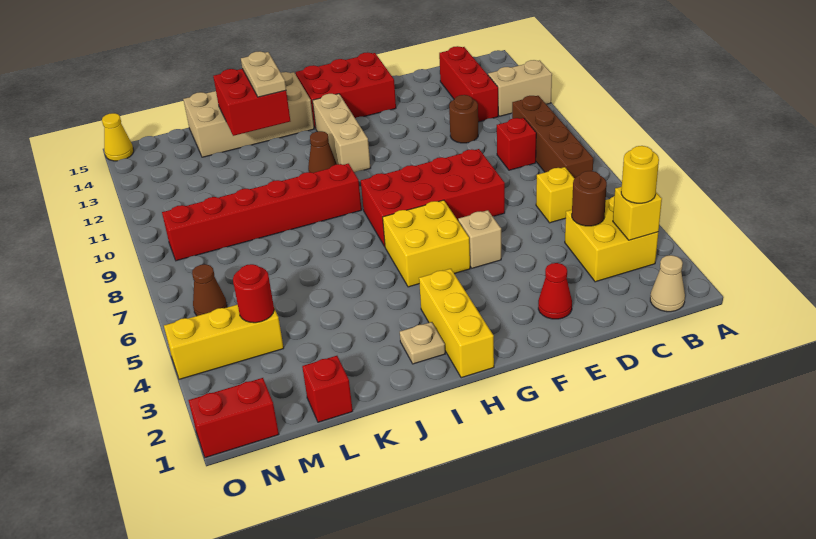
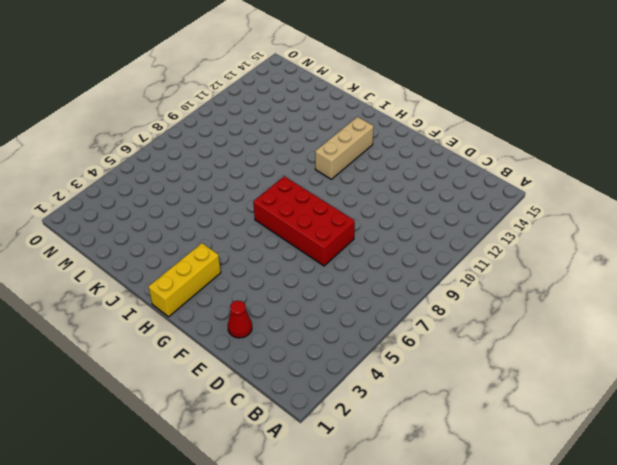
none -> tan 1x2 brick [488,60,552,116]
none -> tan 1x1 cone [650,255,685,312]
none -> yellow 2x2 brick [565,196,658,282]
none -> brown 1x4 brick [512,96,593,178]

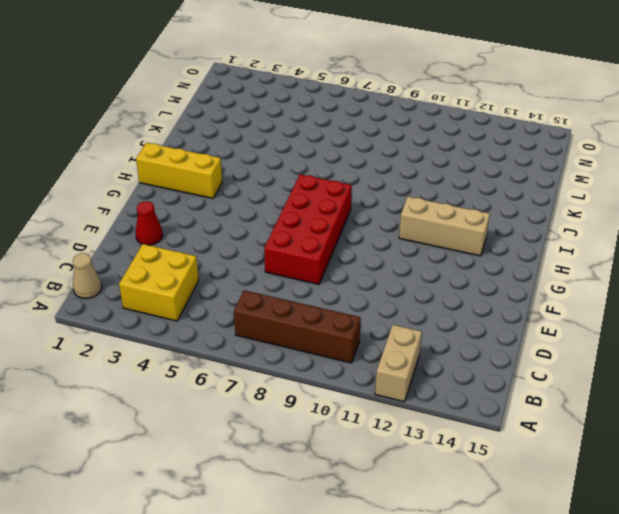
none -> yellow 1x1 brick [536,167,575,223]
none -> red 1x1 brick [497,118,536,170]
none -> red 1x3 brick [439,46,498,122]
none -> brown 1x1 round brick [449,95,478,143]

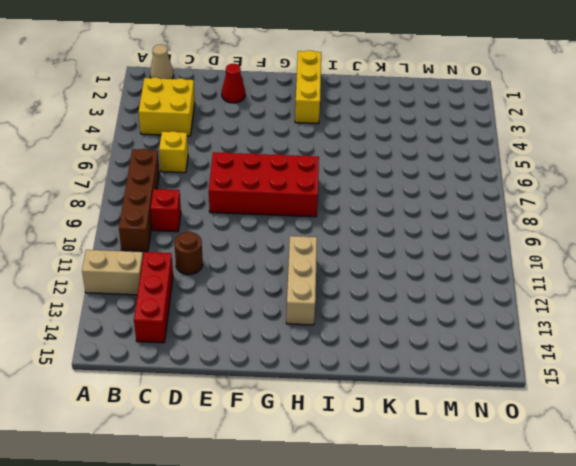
none -> tan 1x1 brick [458,210,501,268]
none -> red 2x3 brick [296,52,396,128]
none -> yellow 2x2 brick [383,200,470,287]
none -> tan 1x1 plate [400,322,445,364]

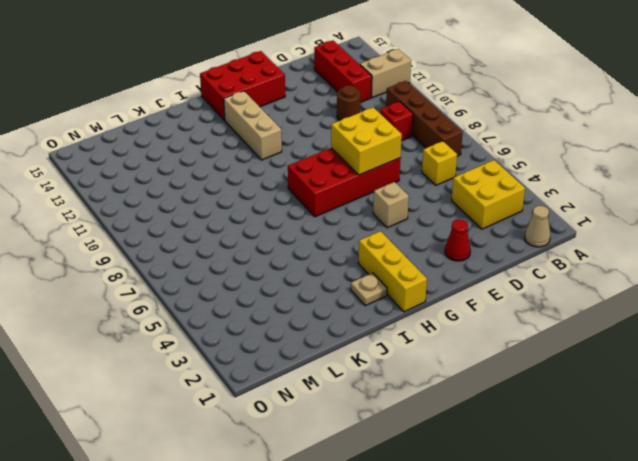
yellow 2x2 brick [331,107,402,175] -> yellow 2x2 brick moved to [383,200,470,287]
none -> red 1x6 brick [162,164,362,261]
none -> brown 1x1 cone [308,131,337,173]
none -> tan 2x4 brick [183,72,314,157]
none -> red 1x1 brick [302,356,353,422]

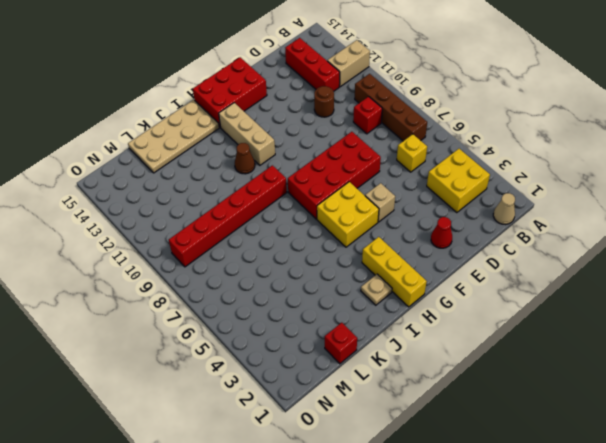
tan 2x4 plate [128,100,219,173] -> tan 2x4 brick [183,72,314,157]
none -> yellow 1x3 brick [164,304,284,379]
none -> red 1x2 brick [188,378,279,458]
none -> brown 1x1 cone [192,264,227,316]
none -> yellow 1x1 cone [102,113,134,161]

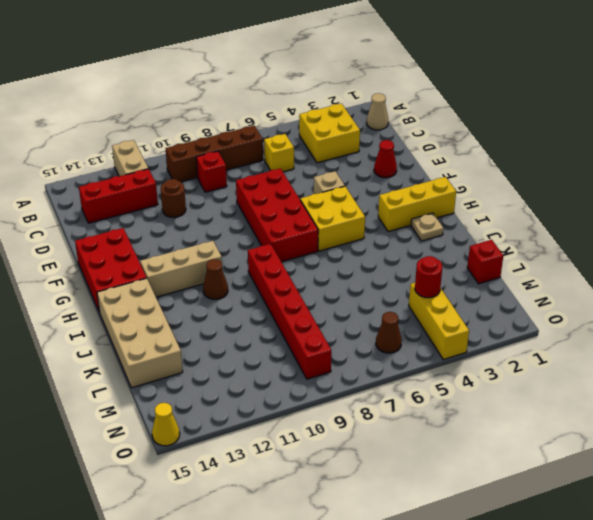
none -> red 1x2 brick [188,378,279,458]
none -> yellow 1x1 brick [613,187,662,240]
none -> brown 1x1 round brick [572,171,607,226]
none -> red 2x2 brick [213,69,290,136]

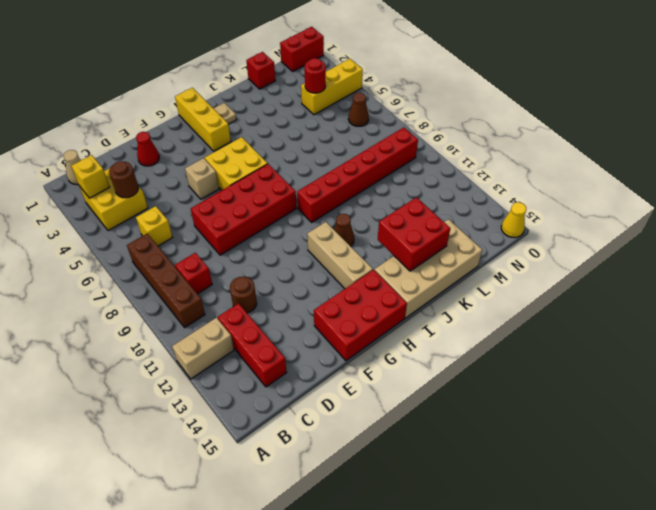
none -> yellow 1x1 round brick [621,146,659,203]
none -> tan 1x2 plate [241,51,286,97]

